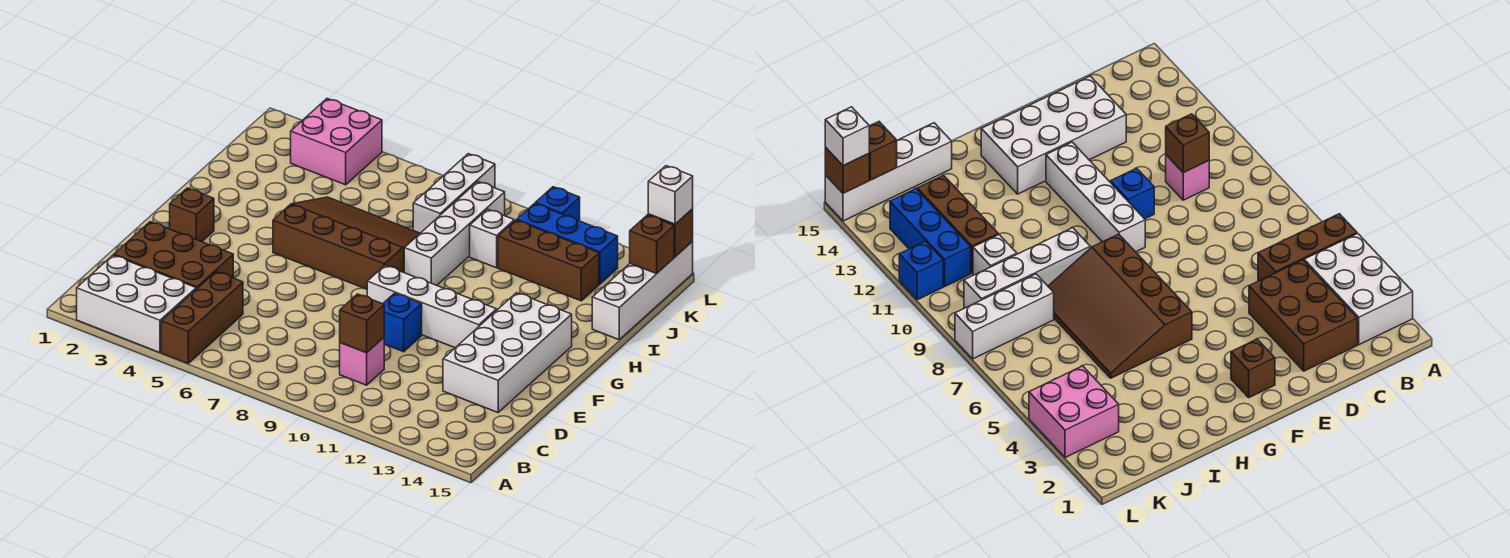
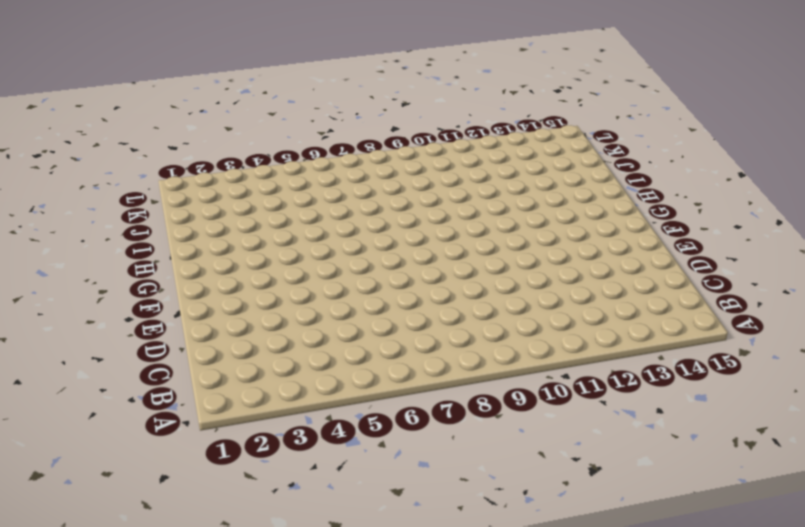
none -> white 2x3 brick [77,255,196,353]
none -> brown 1x3 brick [161,272,243,363]
none -> brown 2x3 brick [114,222,233,289]

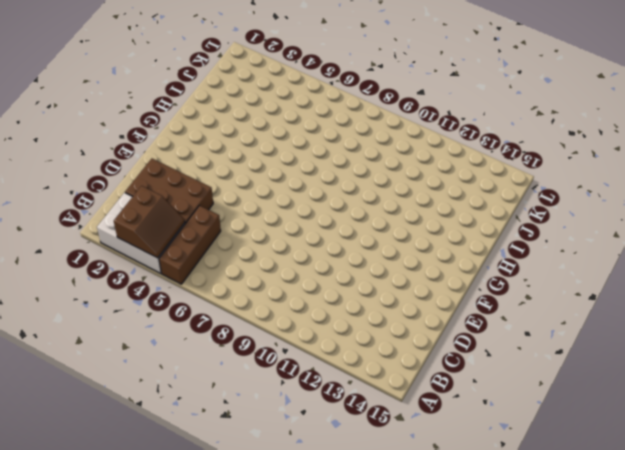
brown 2x2 slope [114,186,185,258] -> none
none -> pink 1x1 brick [340,338,385,385]
none -> white 2x4 brick [443,293,572,412]
none -> blue 1x1 brick [383,293,422,352]

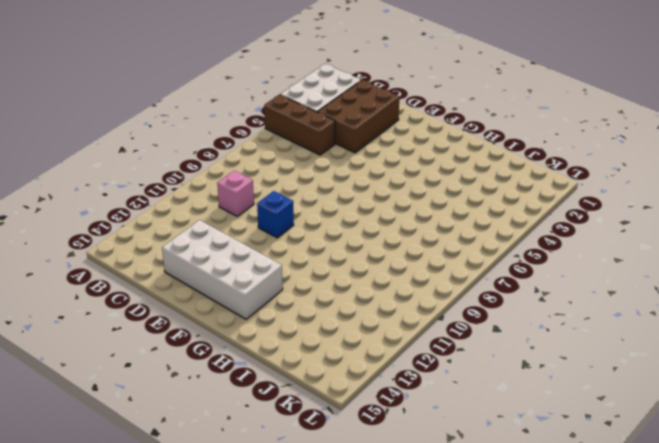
none -> brown 1x1 brick [170,188,214,242]
none -> white 1x4 brick [367,265,497,348]
none -> brown 3x4 slope [273,197,420,289]

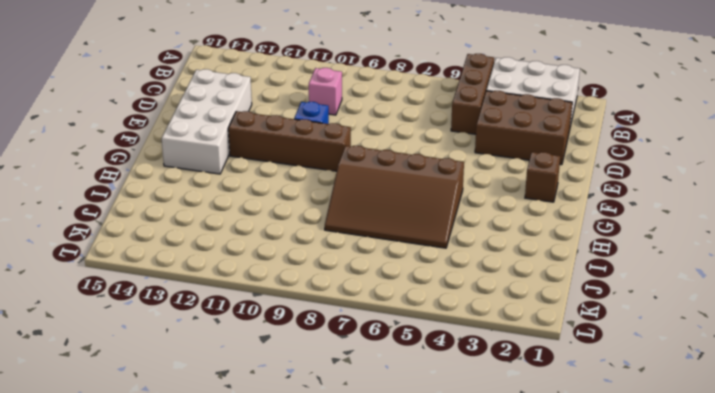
brown 1x4 brick [228,111,351,171] -> white 1x4 brick [367,265,497,348]
none -> white 1x4 brick [404,182,505,285]
none -> white 1x4 brick [592,242,693,340]
none -> white 1x3 brick [413,154,495,233]

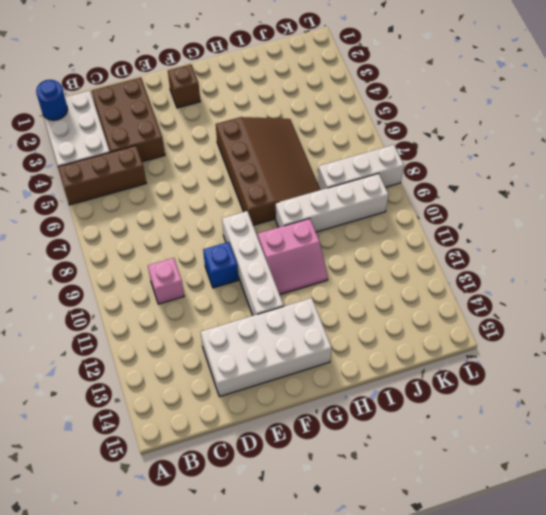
blue 1x1 round brick [36,80,68,120] -> none
pink 2x2 slope [258,219,328,294] -> none
none -> white 1x4 brick [592,242,693,340]
none -> white 1x1 brick [470,209,514,268]
none -> brown 1x3 brick [498,220,599,301]

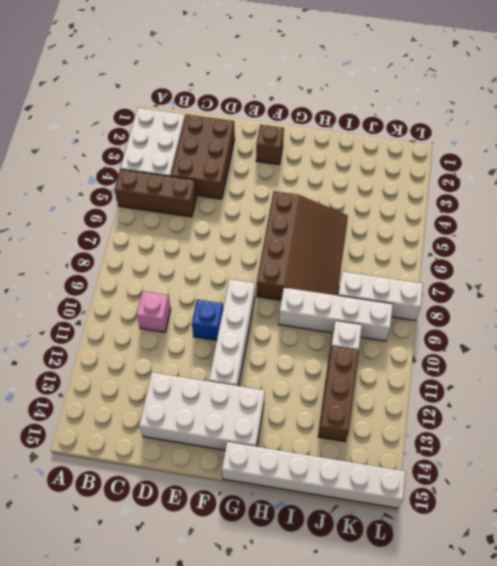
white 1x6 brick [222,442,406,508] -> white 1x4 brick [592,242,693,340]
none -> pink 2x2 brick [291,99,382,185]
none -> blue 1x3 brick [517,204,618,284]
none -> blue 1x1 brick [535,187,580,221]

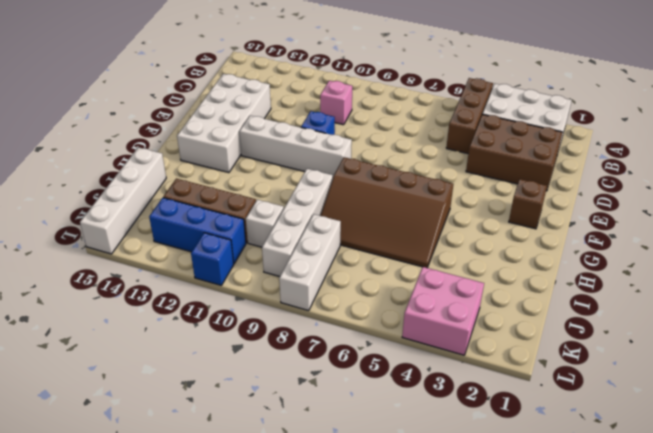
none -> brown 1x1 brick [340,294,384,353]
none -> brown 1x1 brick [630,215,674,274]
none -> brown 1x1 brick [648,209,693,257]

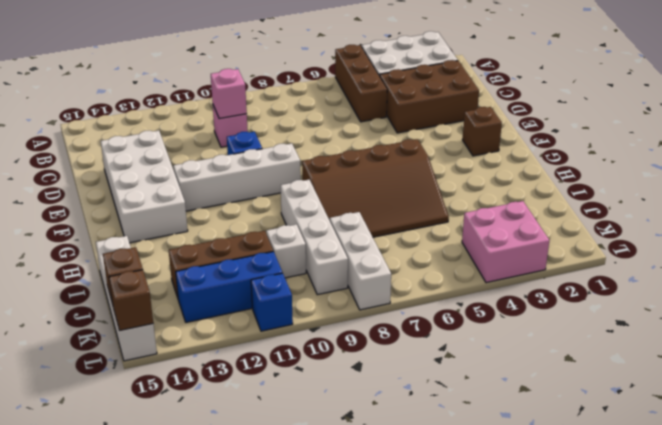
pink 1x1 brick [211,69,247,119] -> brown 1x1 brick [340,294,384,353]
none -> white 1x1 brick [648,166,693,224]

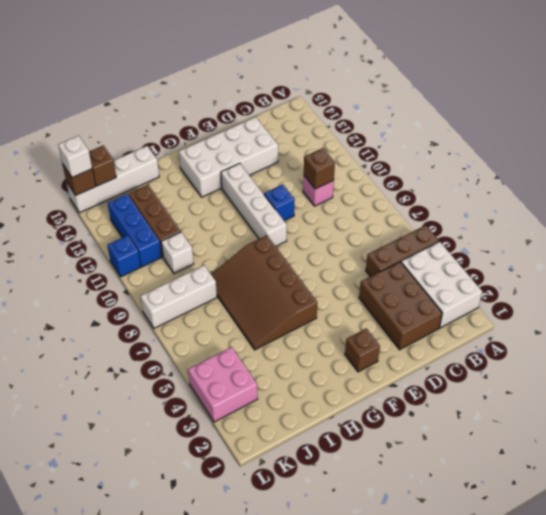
none -> white 1x4 brick [404,182,505,285]

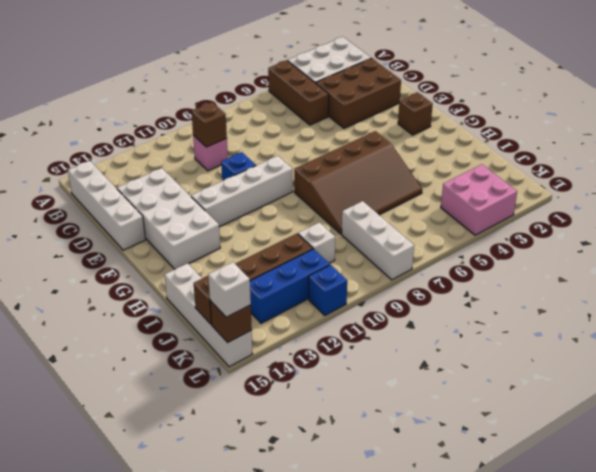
white 1x4 brick [68,161,146,250] -> white 1x4 brick moved to [404,182,505,285]

